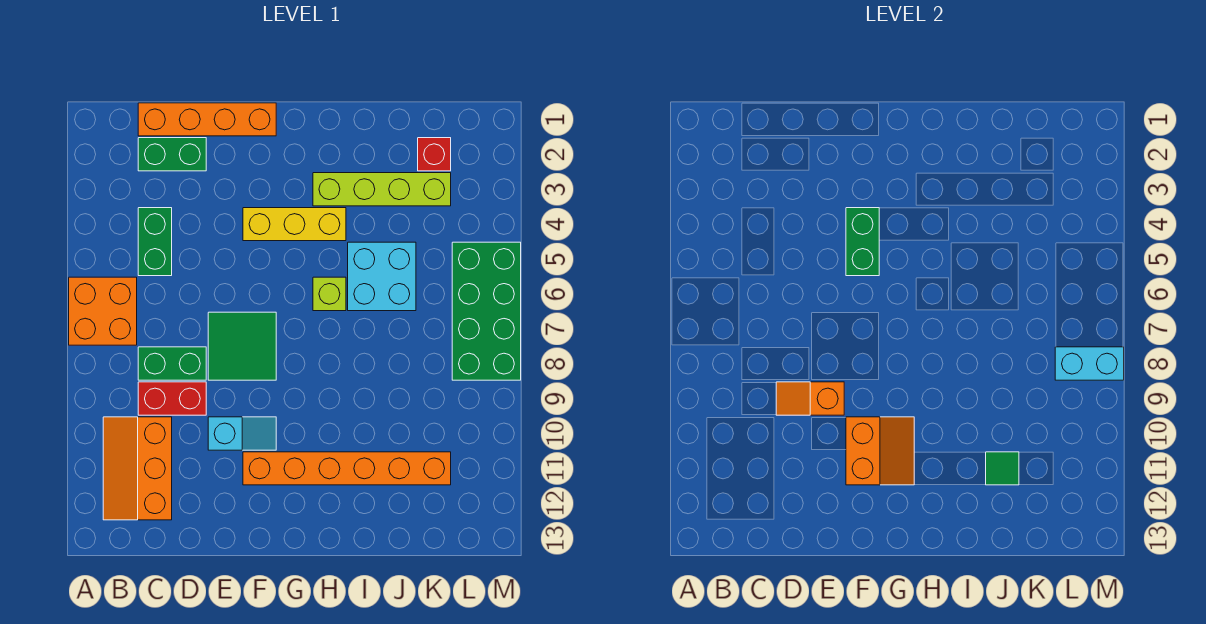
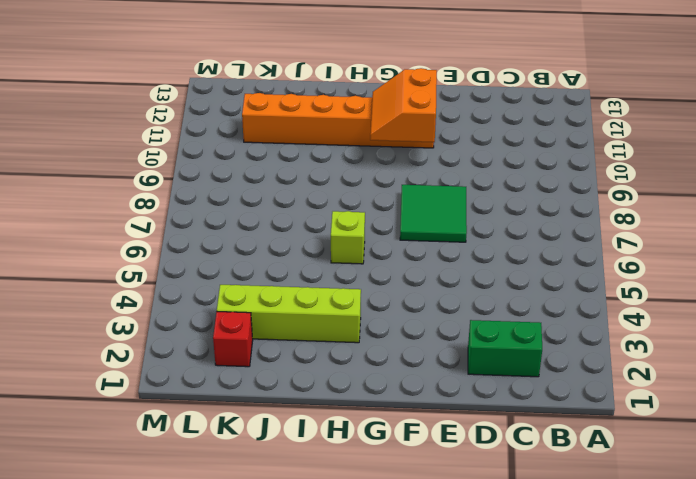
none -> orange 2x2 brick [69,277,137,345]
none -> orange 2x3 slope [103,417,172,520]
none -> orange 1x4 brick [138,103,276,136]

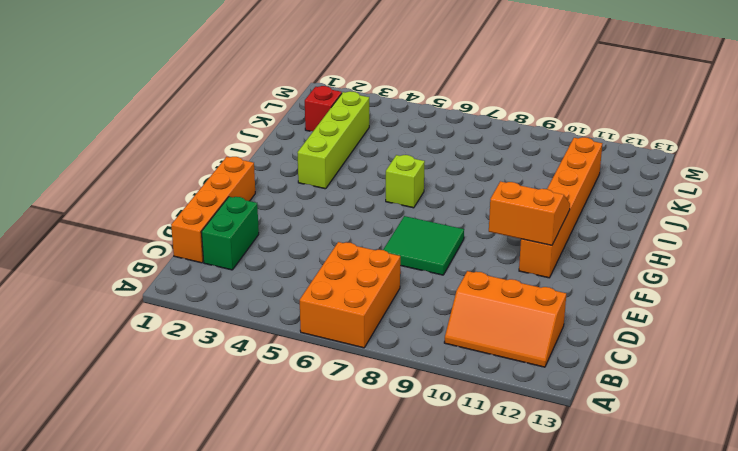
orange 2x3 brick [300,242,400,348] -> orange 2x2 brick [69,277,137,345]
none -> green 1x2 brick [138,208,172,276]
none -> green 1x2 brick [138,347,206,380]
none -> red 1x2 brick [138,382,206,415]

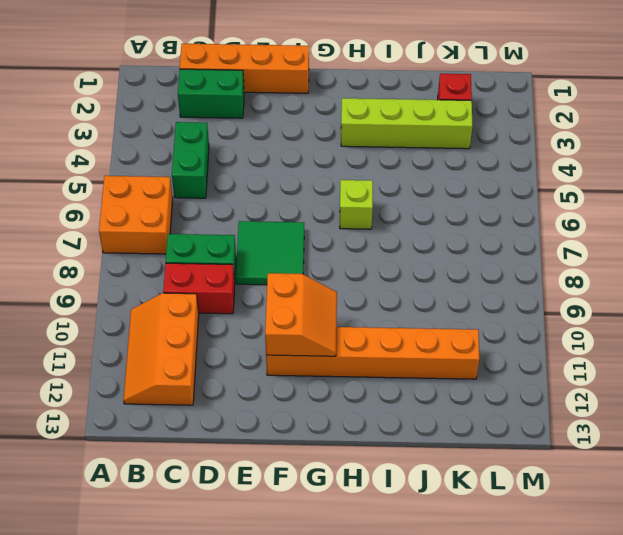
none -> cyan 1x2 slope [208,417,276,450]
none -> yellow 1x3 brick [243,208,346,241]
none -> cyan 2x2 brick [348,242,416,311]

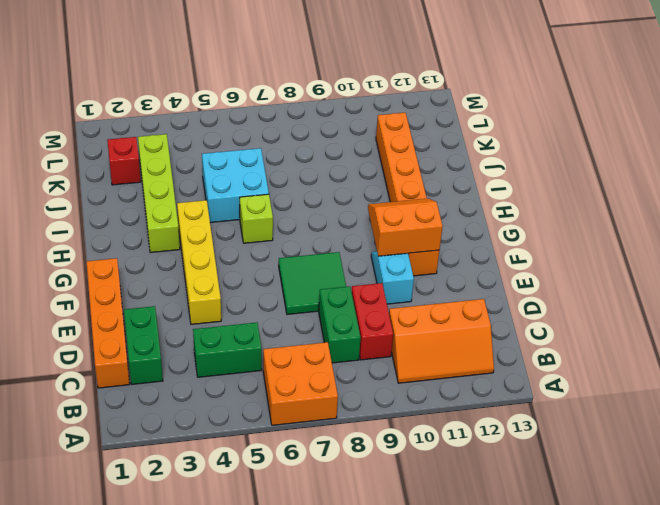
yellow 1x4 brick [177,200,221,324] -> yellow 1x3 brick [243,208,346,241]
none -> green 2x4 brick [452,242,521,380]
none -> orange 1x2 slope [776,382,844,415]
none -> green 1x2 brick [846,208,879,276]

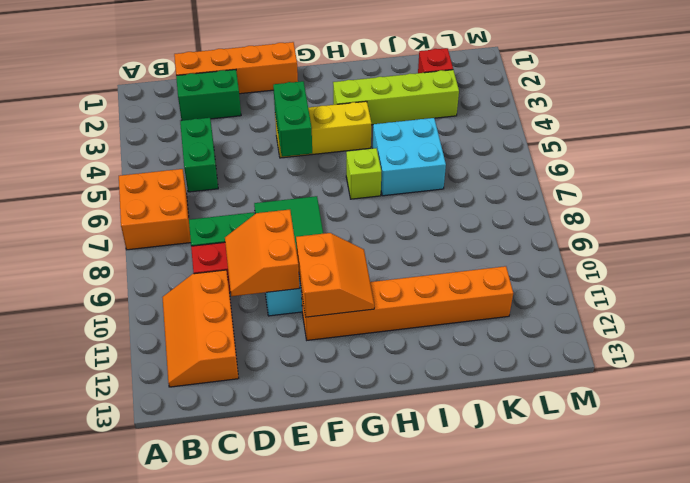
orange 2x2 slope [225,210,300,296] -> orange 1x2 slope [776,382,844,415]
none -> green 2x4 brick [452,242,521,380]
none -> green 1x1 tile [986,452,1019,485]
none -> cyan 1x2 brick [1055,347,1124,380]

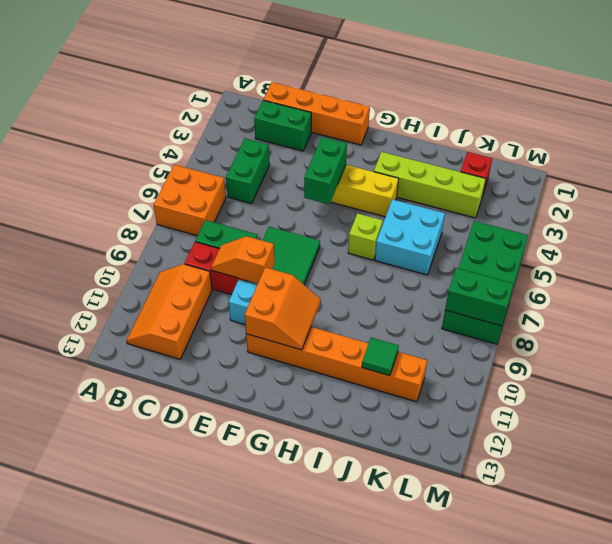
green 1x2 brick [445,268,513,326] -> cyan 1x2 brick [1055,347,1124,380]

